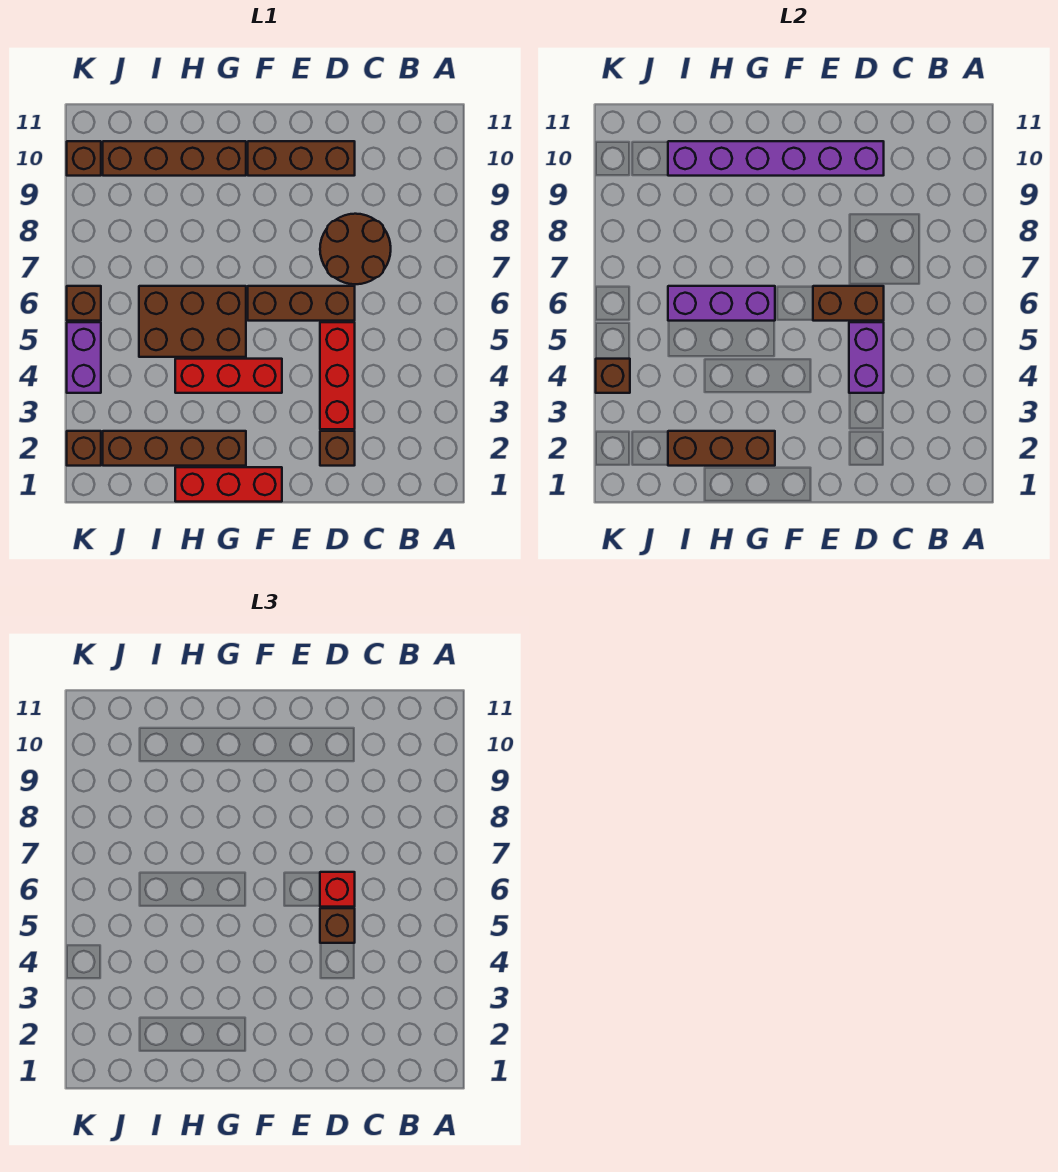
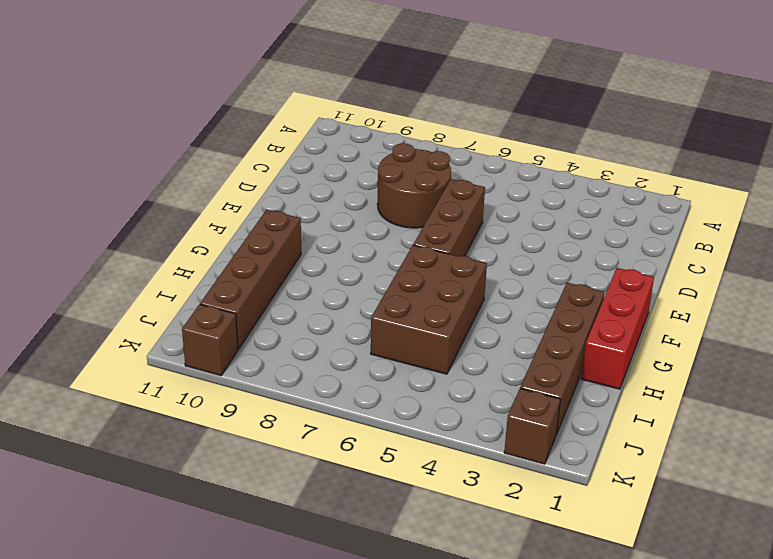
none -> brown 1x1 brick [320,431,355,466]
none -> red 1x3 brick [320,322,355,429]
none -> brown 1x3 brick [248,141,355,176]

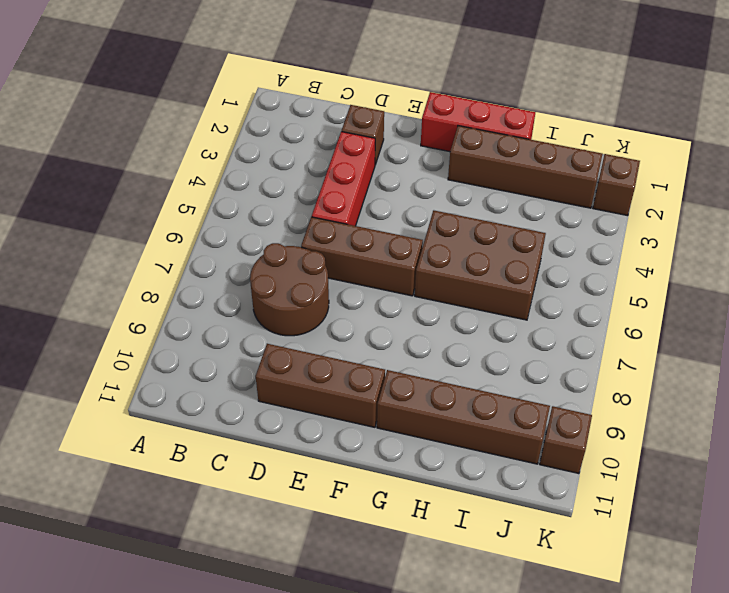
none -> red 1x3 brick [175,359,282,393]
none -> purple 1x2 brick [67,322,101,393]
none -> brown 1x1 brick [67,286,101,321]

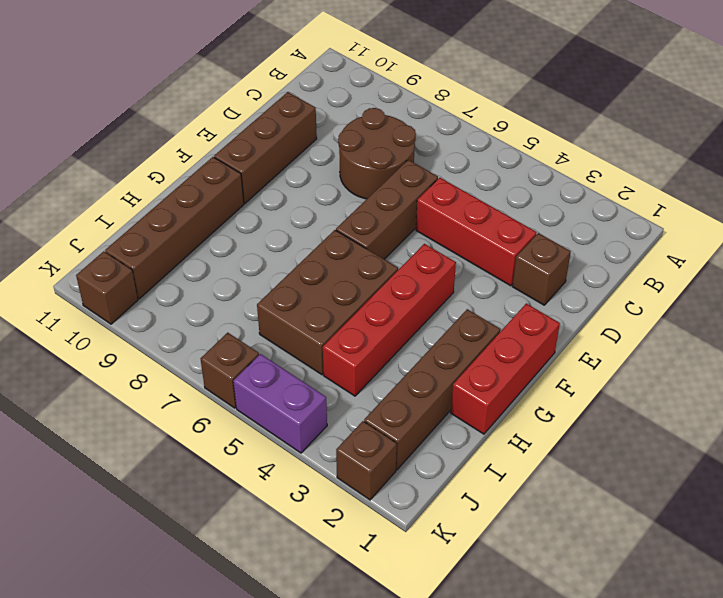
red 1x4 brick [323,244,456,396] -> red 1x3 brick [175,359,282,393]
none -> purple 1x2 brick [849,322,884,393]
none -> brown 1x2 brick [813,286,884,321]
none -> purple 1x6 brick [668,141,884,176]

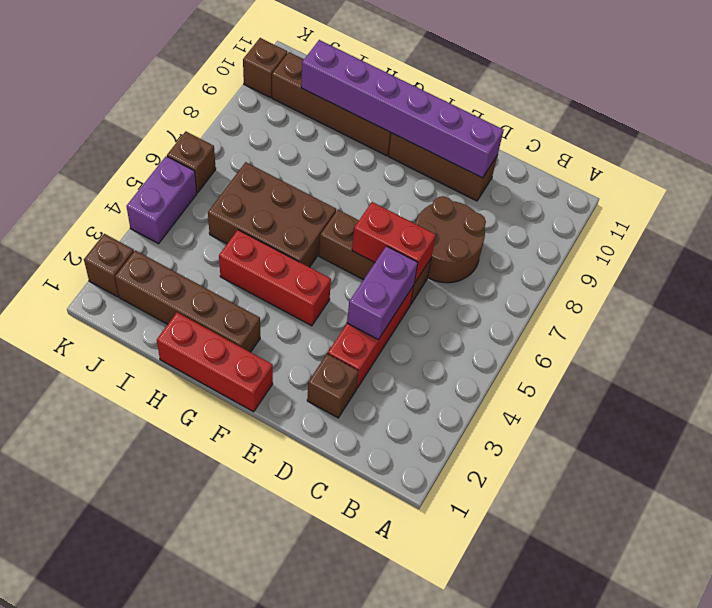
red 1x2 brick [352,202,436,283] -> brown 1x2 brick [813,286,884,321]
none -> brown 1x3 brick [668,431,775,466]
none -> purple 1x3 brick [668,286,775,321]
none -> brown 1x1 brick [596,359,630,393]

